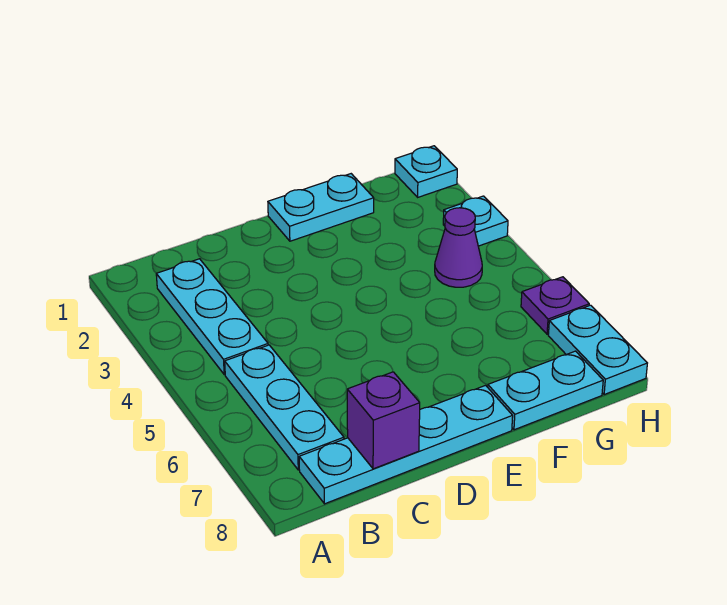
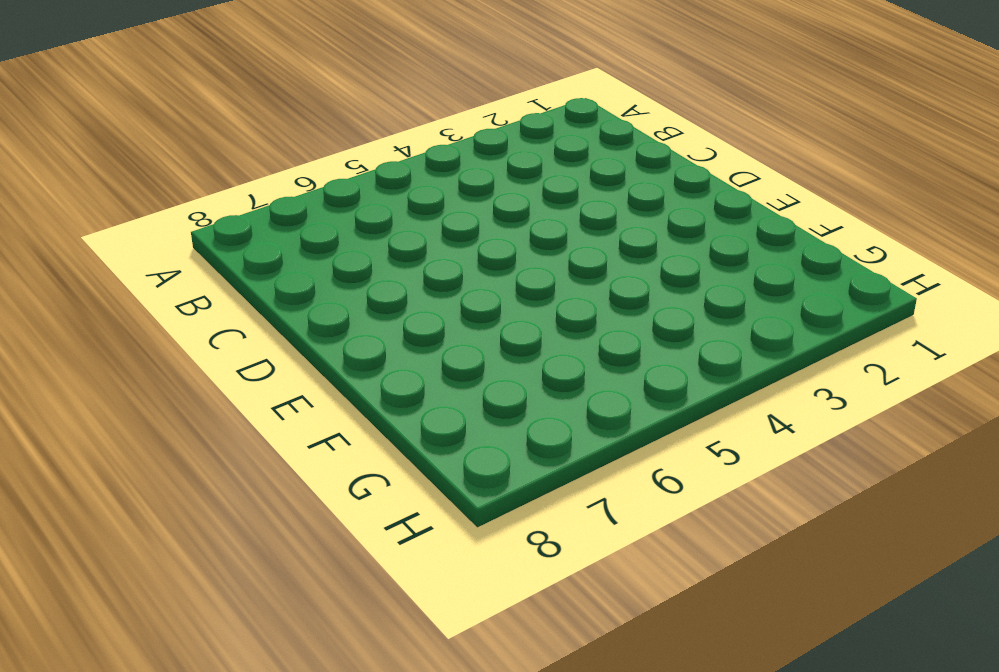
none -> cyan 1x3 plate [156,259,268,375]
none -> cyan 1x3 plate [225,345,344,470]

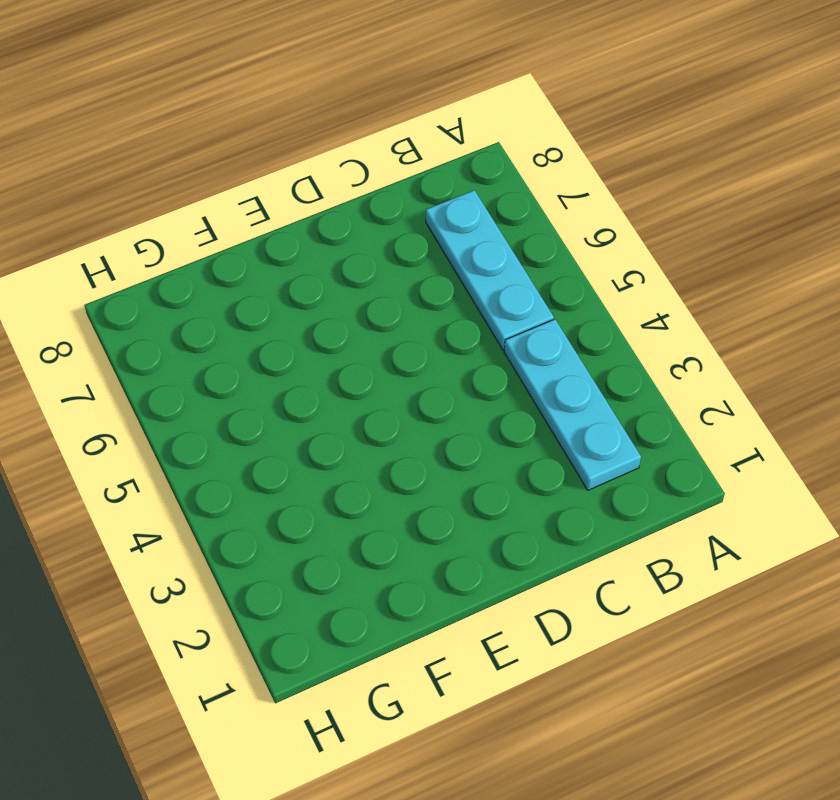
none -> cyan 1x4 plate [299,385,513,504]
none -> cyan 1x2 plate [268,174,374,241]

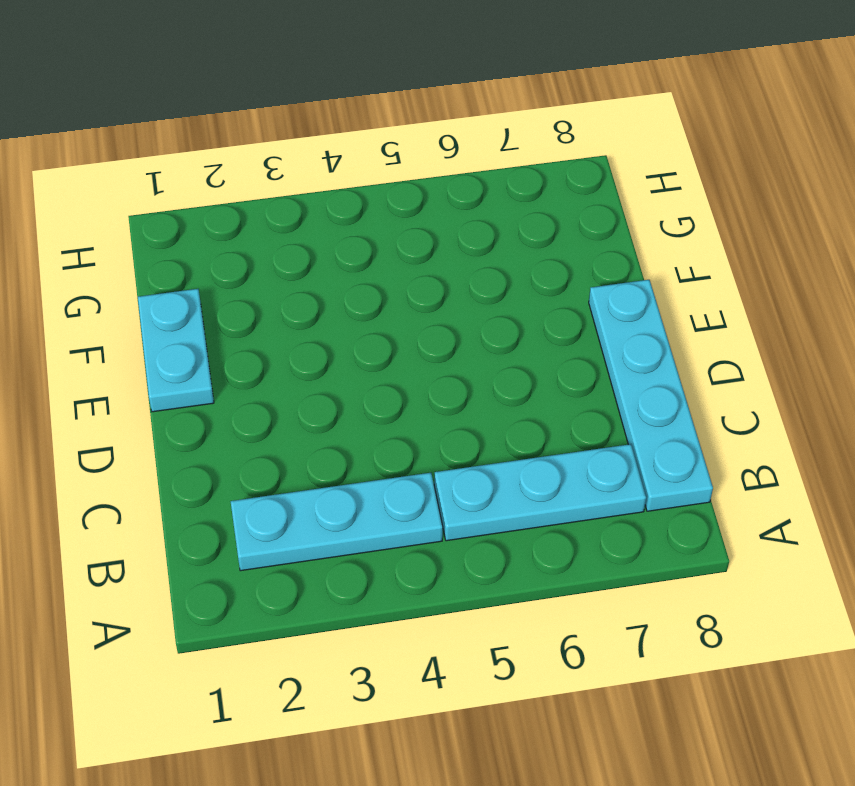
none -> cyan 1x2 plate [488,351,603,430]
none -> purple 1x1 cone [435,208,482,287]

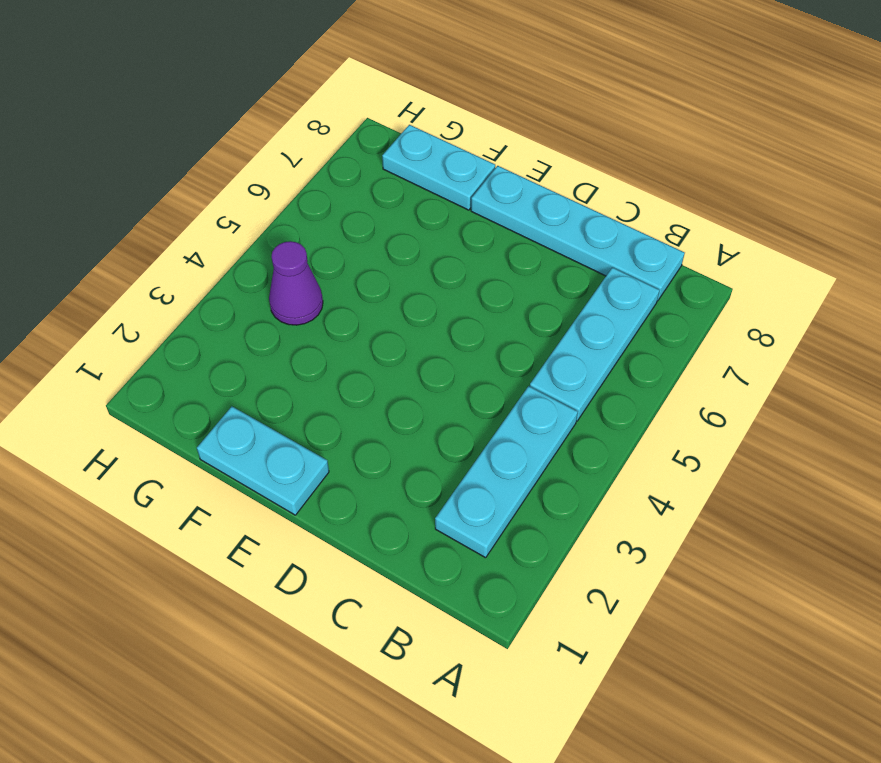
none -> cyan 1x1 plate [395,146,457,197]
none -> cyan 1x1 plate [443,196,508,246]

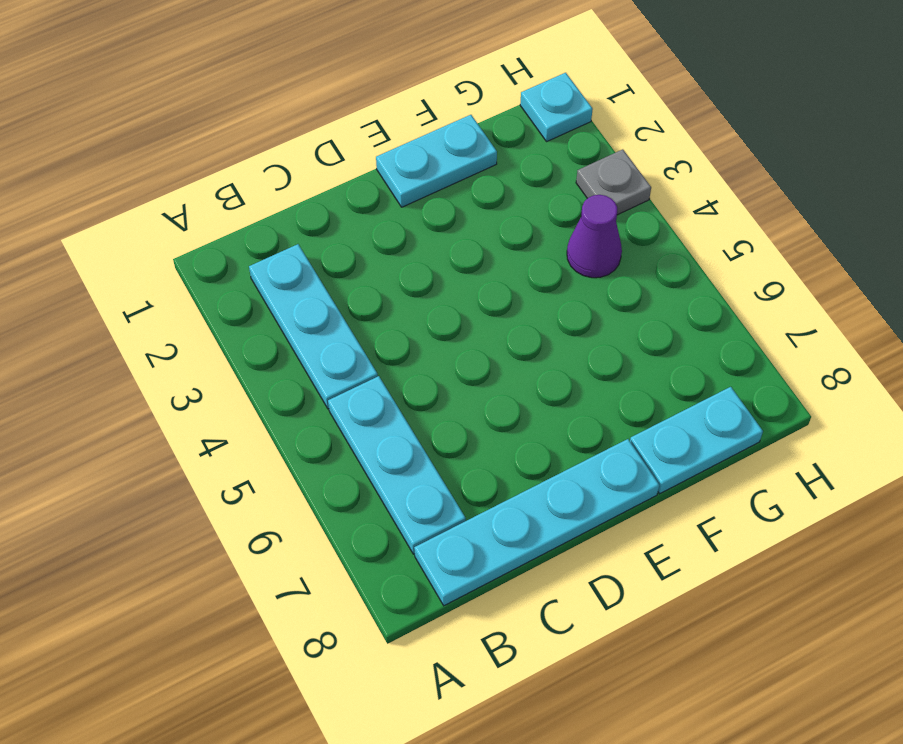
grey 1x1 plate [576,149,651,215] -> cyan 1x1 plate [443,196,508,246]
none -> purple 1x1 plate [521,277,589,334]
none -> cyan 1x2 plate [548,305,647,395]

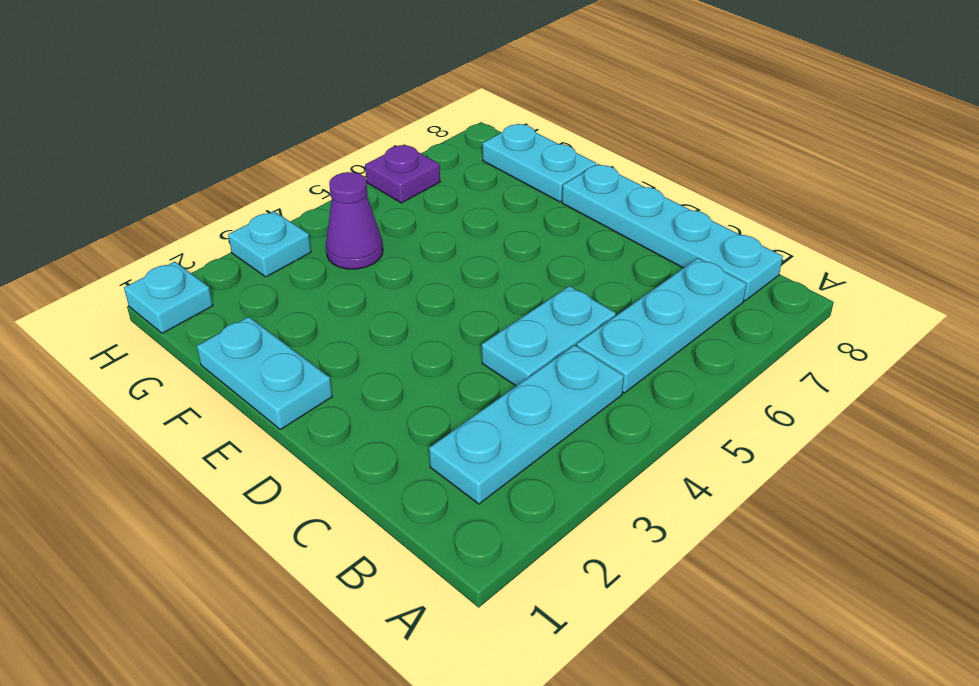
cyan 1x2 plate [482,286,616,386] -> cyan 1x2 plate moved to [548,305,647,395]
none -> purple 1x1 brick [347,372,420,469]

